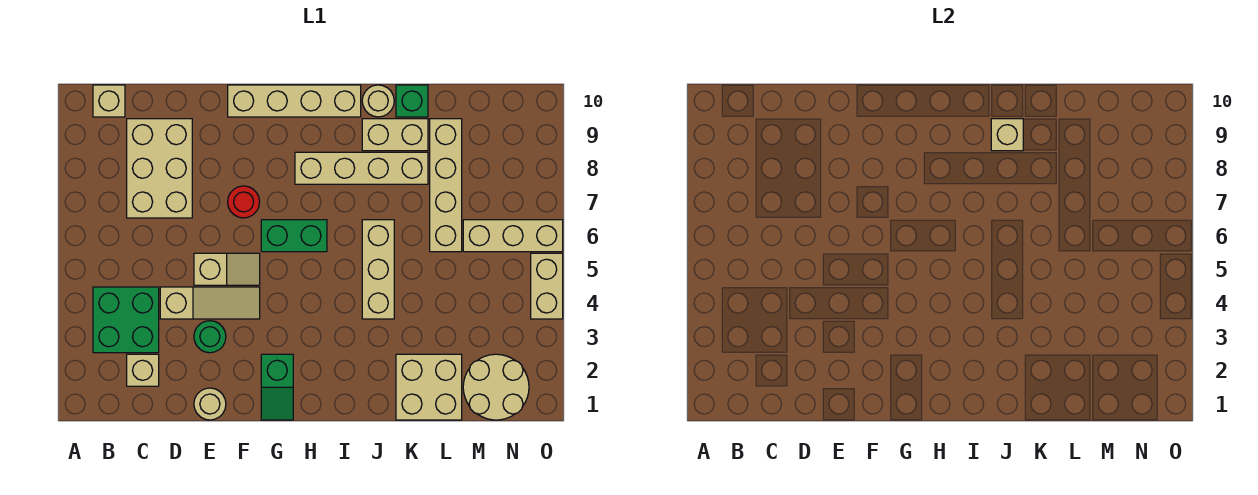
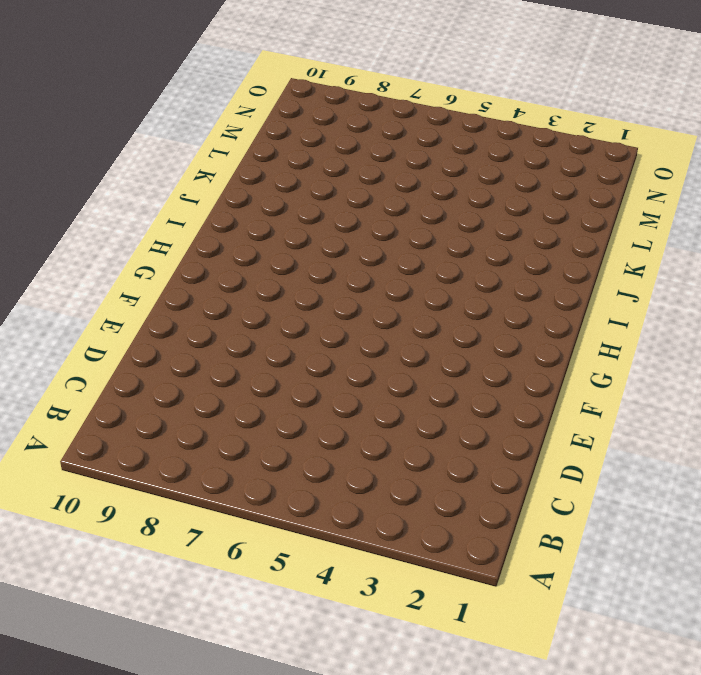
none -> green 2x2 brick [93,287,159,353]
none -> tan 1x1 brick [93,85,125,117]
none -> tan 1x1 brick [127,354,159,386]

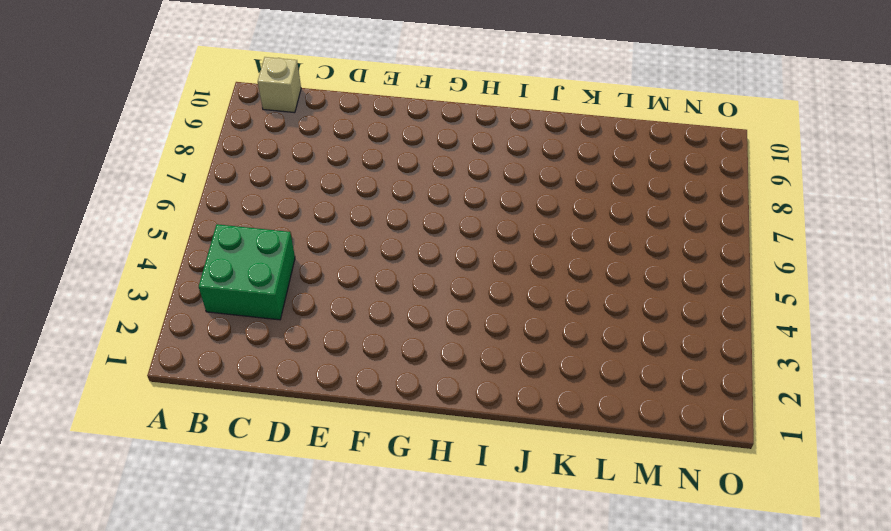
none -> tan 1x1 brick [127,354,159,386]
none -> tan 2x3 brick [127,119,192,218]
none -> tan 1x3 slope [160,287,260,319]

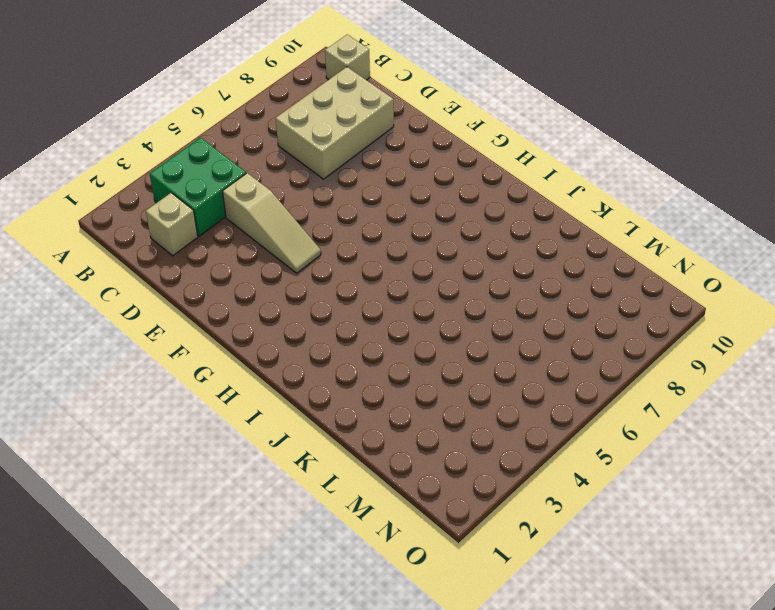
none -> tan 1x1 round brick [194,388,226,420]
none -> green 1x1 round brick [194,321,226,353]
none -> tan 1x2 slope [194,253,260,285]

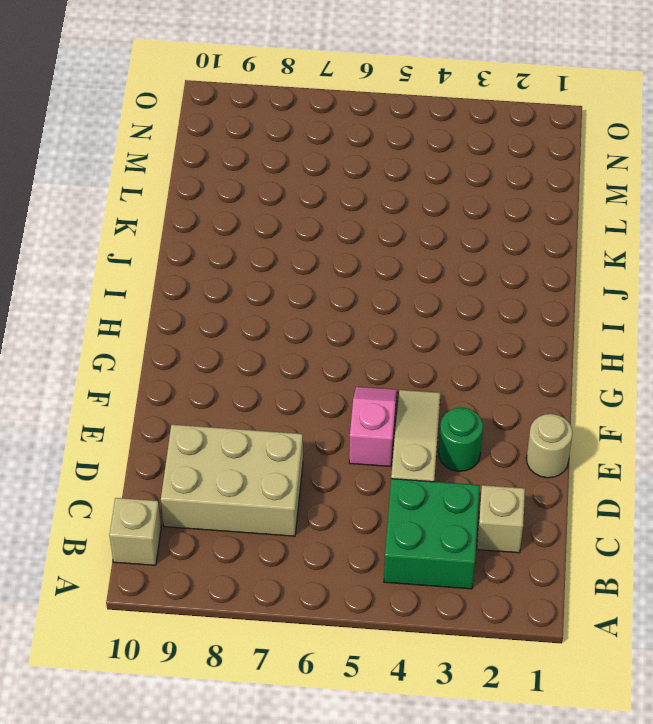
pink 1x2 slope [349,387,397,466] -> tan 1x2 slope [194,253,260,285]
none -> red 1x1 round brick [228,186,260,218]
none -> tan 1x4 brick [228,85,361,117]
none -> green 1x2 slope [261,354,293,420]

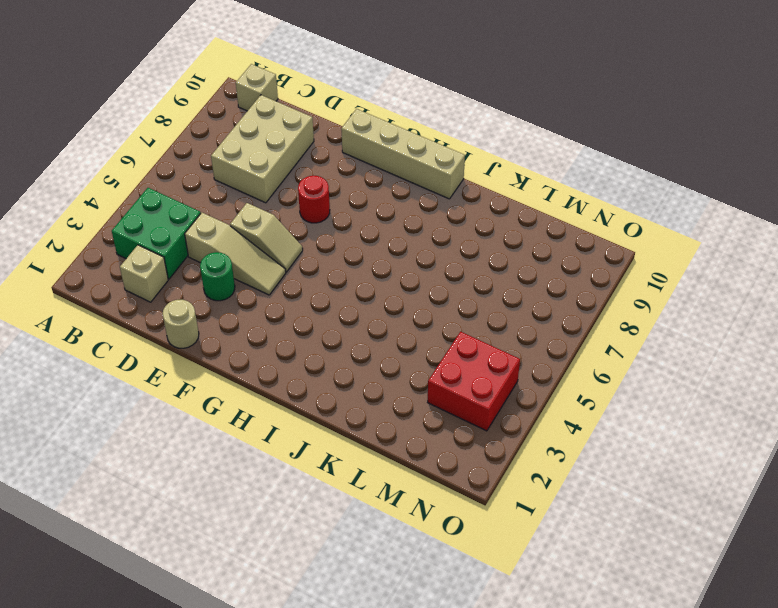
red 2x2 brick [428,332,520,431] -> none
none -> green 1x2 slope [261,354,293,420]
none -> green 1x2 brick [261,220,327,252]
none -> tan 1x4 brick [295,152,428,184]

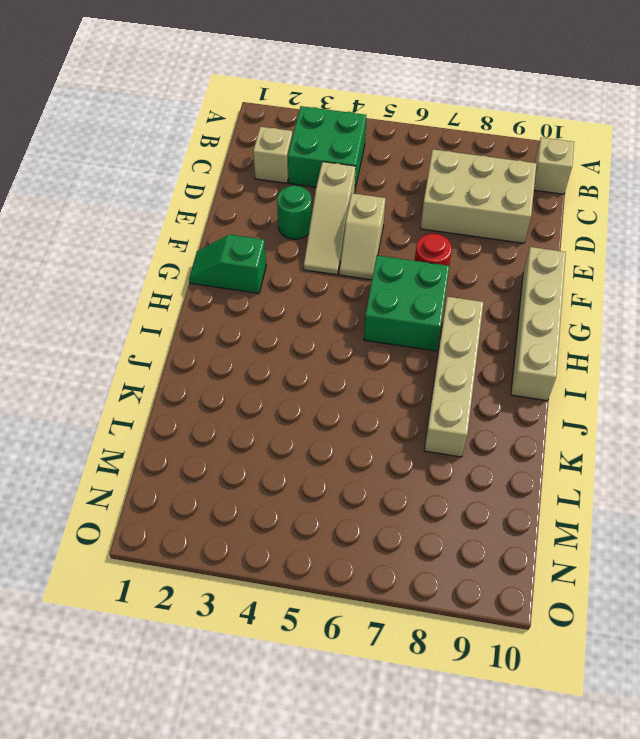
green 2x2 brick [364,255,450,351] -> green 1x2 brick [261,220,327,252]
none -> tan 1x1 round brick [194,388,226,420]
none -> tan 1x3 brick [362,220,394,319]
none -> tan 1x2 brick [362,119,428,151]

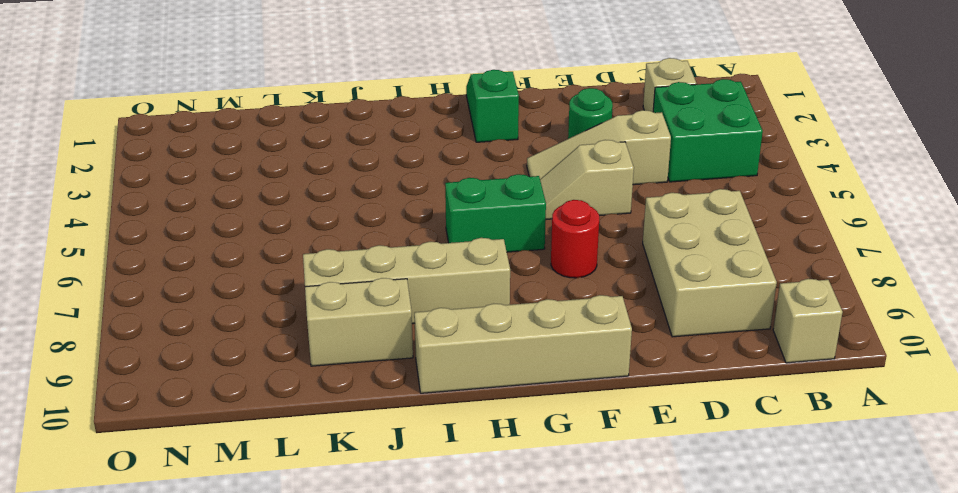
none -> tan 1x1 round brick [194,388,226,420]
none -> tan 1x3 brick [362,220,394,319]
none -> tan 1x1 round brick [362,85,394,117]

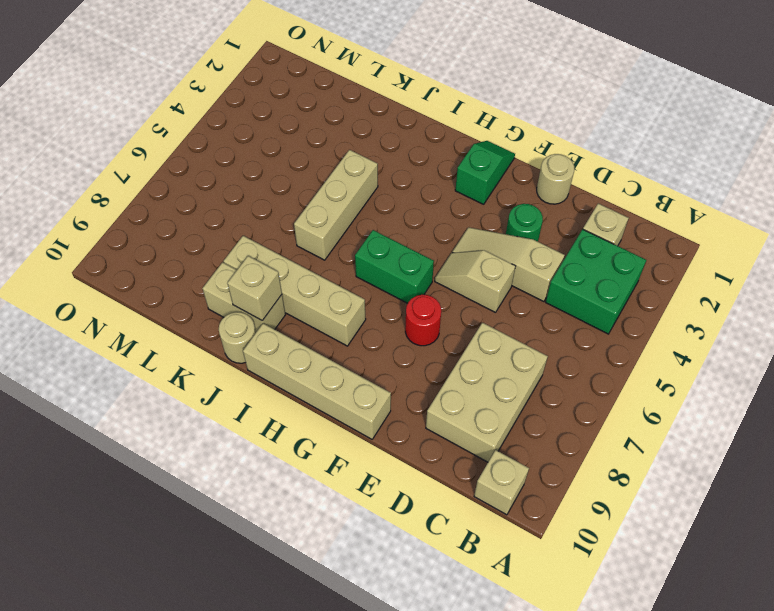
none -> tan 2x2 brick [396,354,462,420]
none -> green 1x1 brick [396,85,428,117]
none -> tan 1x4 brick [430,119,462,252]

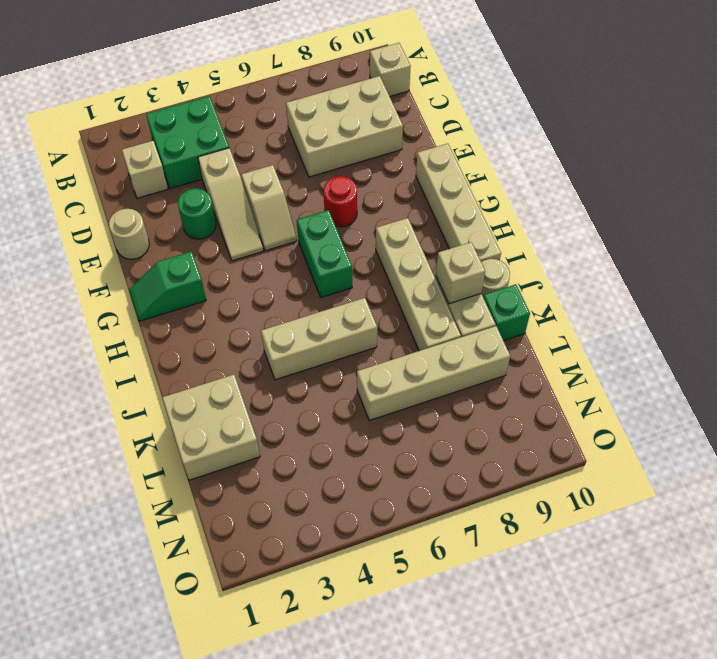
none -> tan 2x2 round brick [463,354,529,420]
none -> tan 1x3 brick [463,220,563,252]
none -> tan 1x2 brick [531,253,563,319]

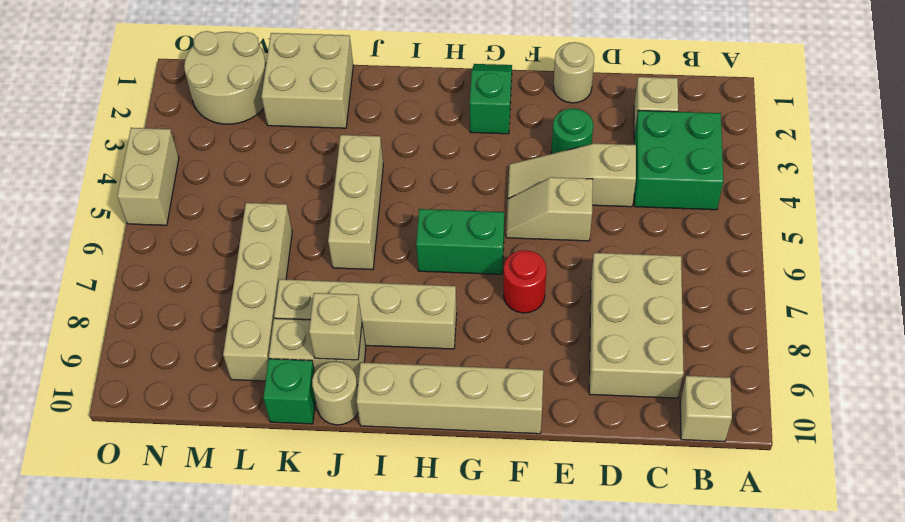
none -> tan 1x3 brick [463,220,563,252]

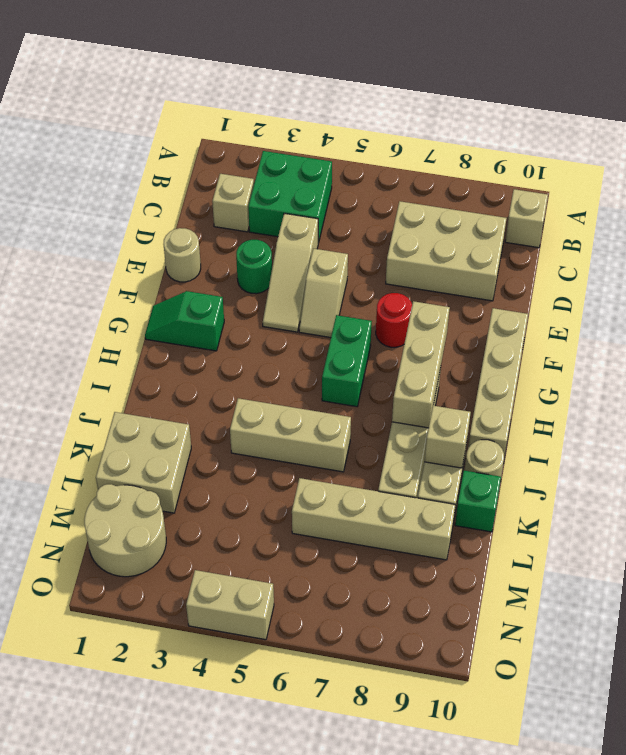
tan 1x3 brick [392,301,450,428] -> tan 1x3 brick moved to [463,220,563,252]

